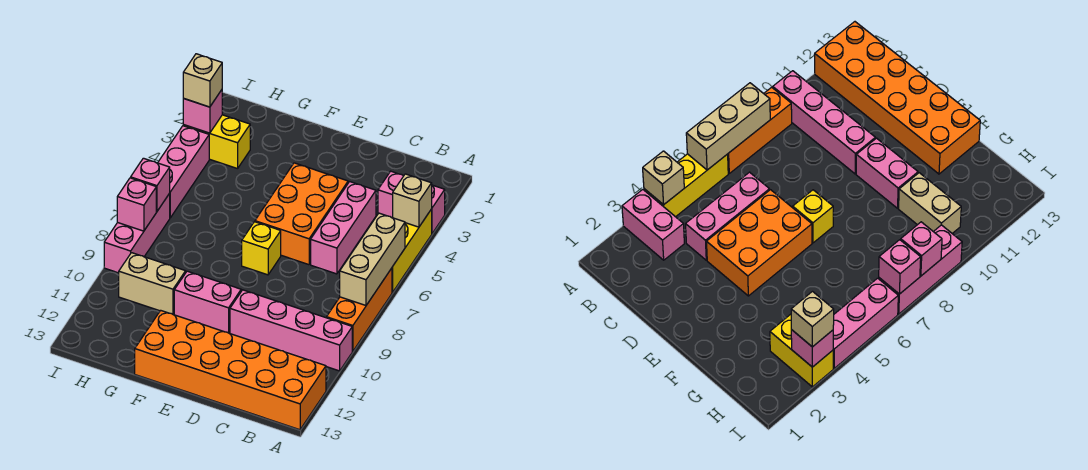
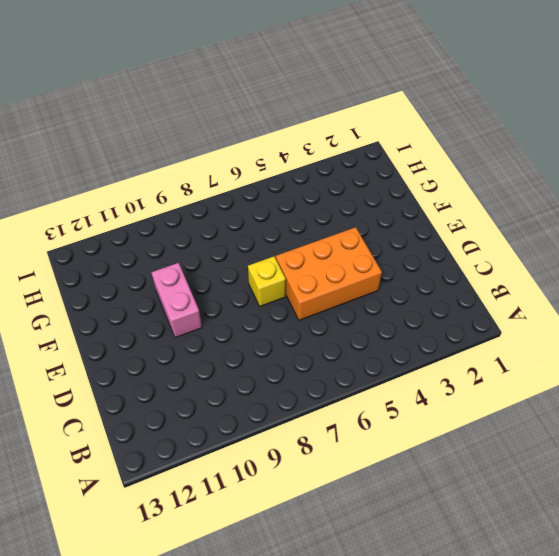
none -> pink 1x2 brick [378,171,445,233]
none -> yellow 1x3 brick [392,209,432,293]
none -> orange 1x3 brick [327,268,392,351]

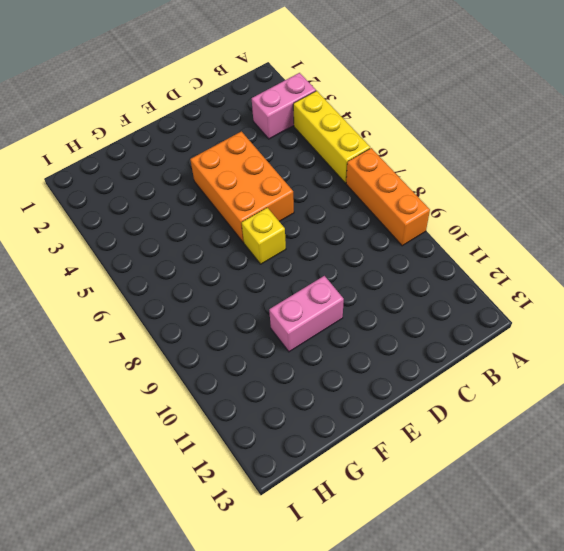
none -> pink 1x4 brick [230,290,352,371]
none -> orange 2x6 brick [135,311,326,430]
none -> pink 1x3 brick [311,182,376,274]

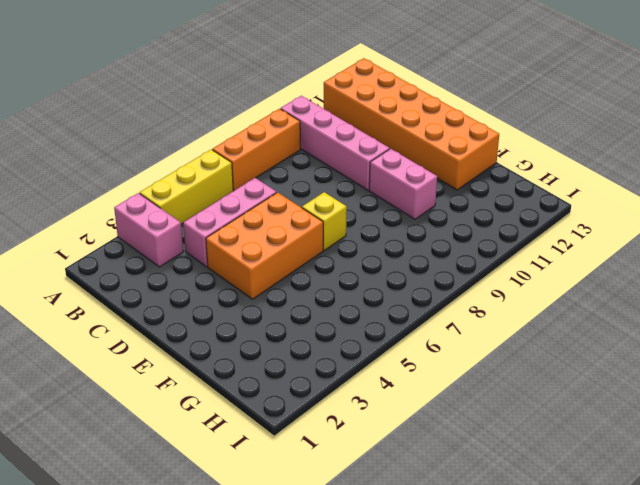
none -> tan 1x2 brick [119,253,186,315]
none -> yellow 1x2 brick [183,115,250,169]
none -> pink 1x3 brick [158,126,209,218]

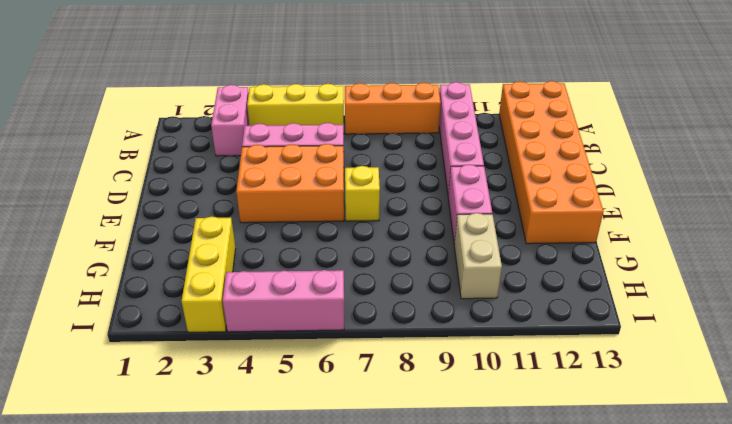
yellow 1x3 brick [182,217,235,332] -> yellow 1x2 brick [183,115,250,169]
none -> pink 1x3 brick [104,194,170,273]
none -> tan 1x1 brick [393,174,432,227]
none -> tan 1x3 brick [340,213,405,305]

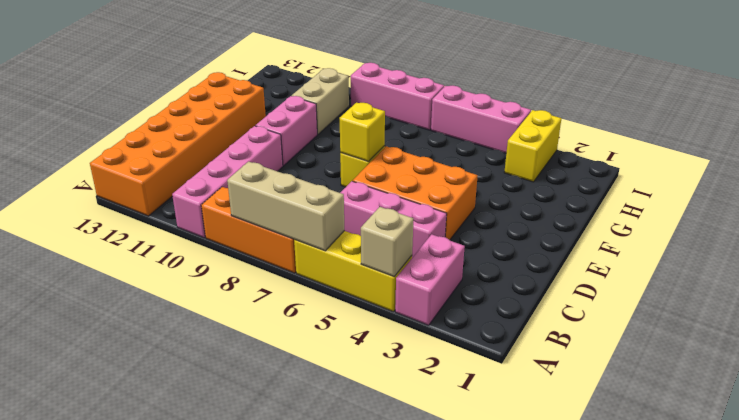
yellow 1x1 brick [340,103,385,162] -> none
none -> pink 1x1 brick [183,90,222,133]
none -> pink 1x1 brick [131,158,170,211]
none -> pink 1x1 brick [117,178,156,231]

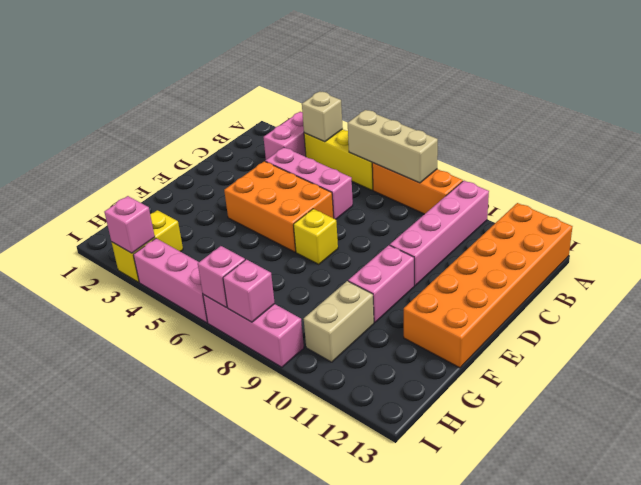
none -> tan 1x1 brick [183,54,222,107]

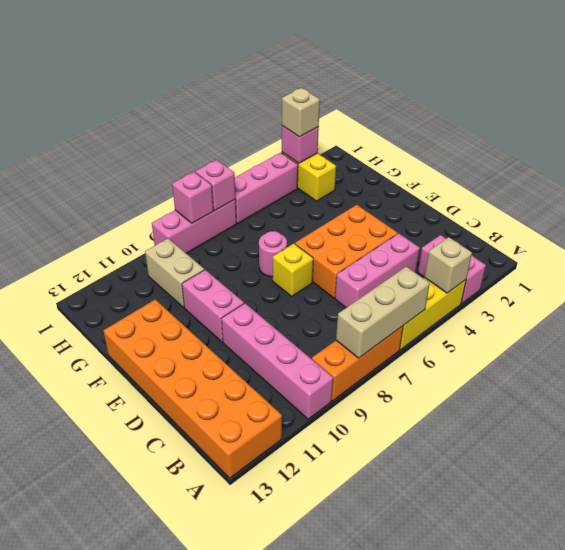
pink 1x1 round brick [259,231,287,277] -> none

